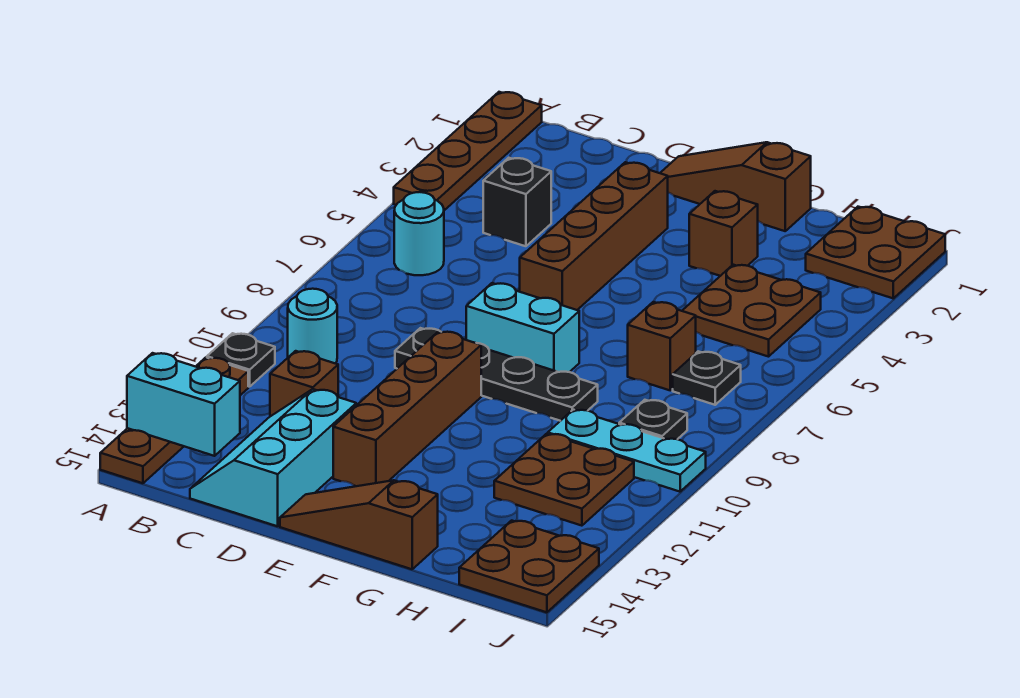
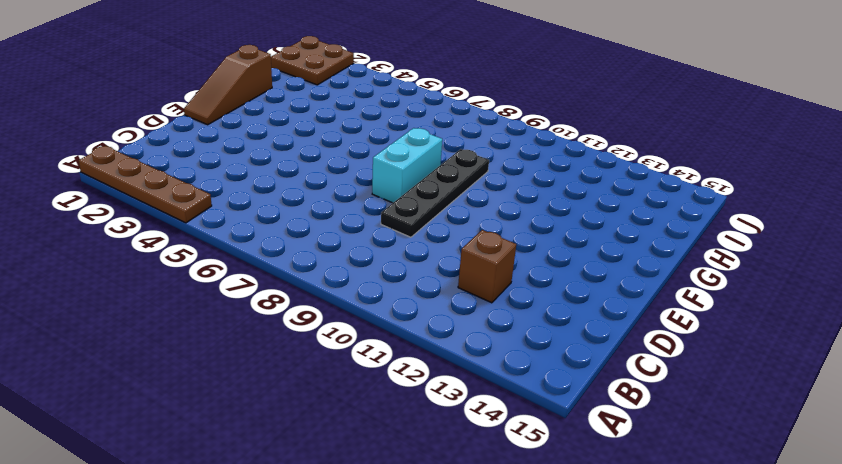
none -> black 1x1 plate [207,333,275,387]
none -> brown 1x4 plate [100,358,248,483]
none -> cyan 1x1 round brick [394,192,444,275]

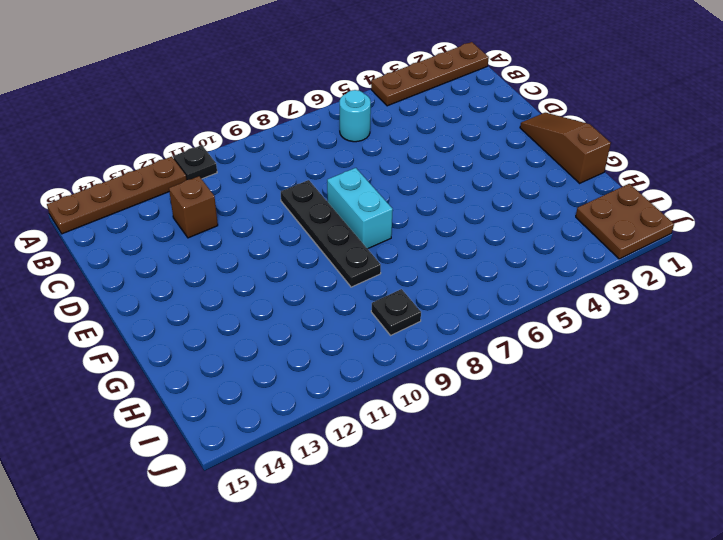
none -> cyan 1x1 round brick [288,289,337,363]
none -> black 1x1 brick [483,158,551,246]
none -> cyan 2x3 slope [190,389,356,526]

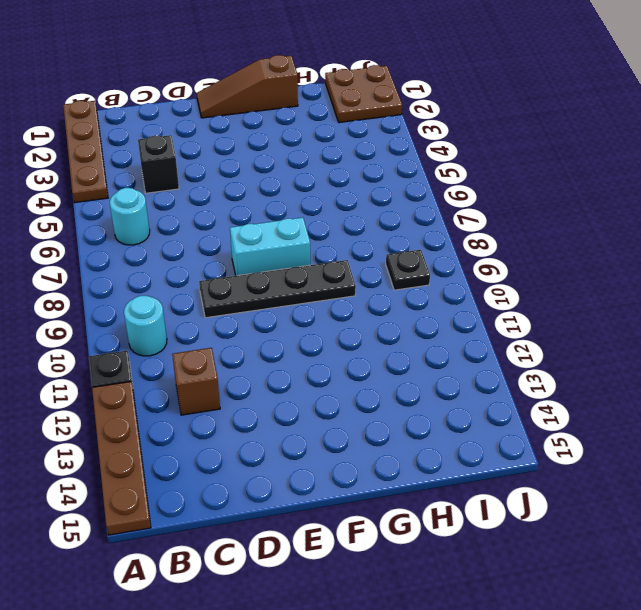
none -> cyan 2x3 slope [190,389,356,526]
none -> brown 1x4 brick [520,162,668,310]
none -> brown 1x4 brick [333,331,481,486]

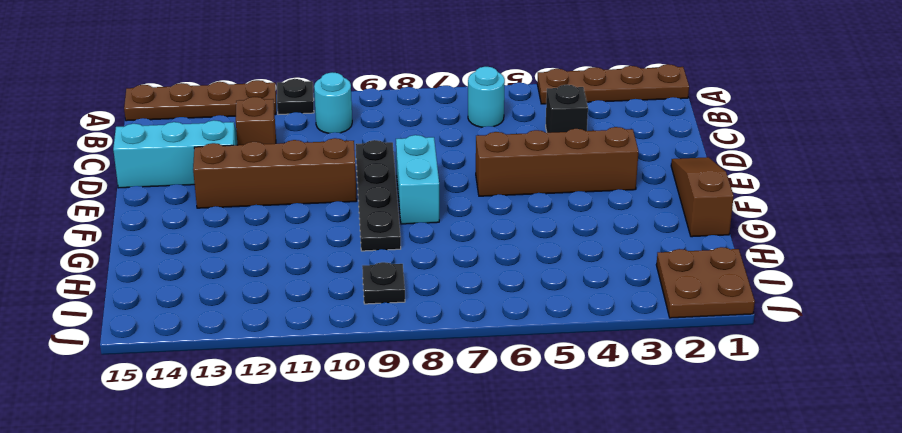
none -> brown 1x3 slope [280,480,438,569]
none -> brown 1x1 brick [689,191,758,276]
none -> brown 2x2 plate [682,265,821,357]

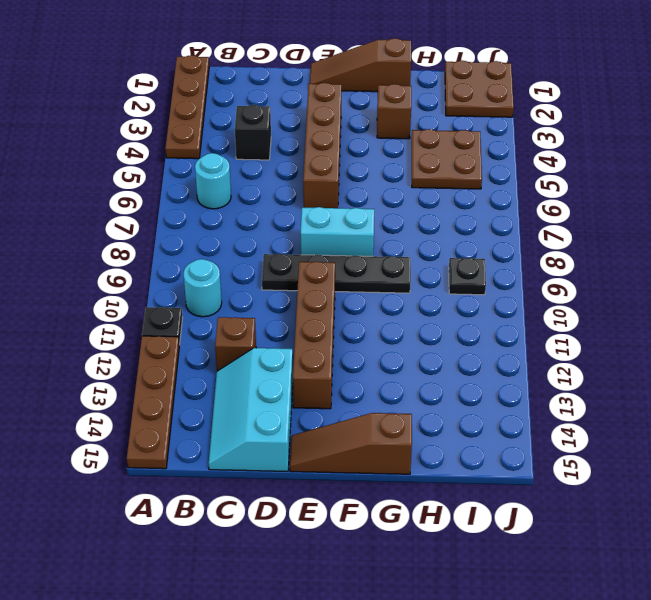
none -> brown 1x1 brick [628,302,696,390]
none -> cyan 1x3 plate [548,410,706,492]
none -> brown 2x2 plate [494,434,634,526]

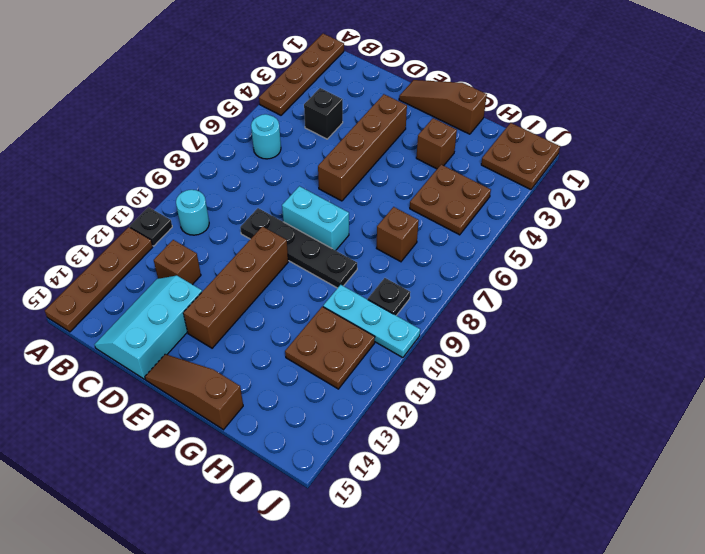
none -> black 1x1 plate [673,351,741,405]
none -> brown 2x2 plate [459,521,599,612]
none -> cyan 1x2 brick [127,353,240,456]

